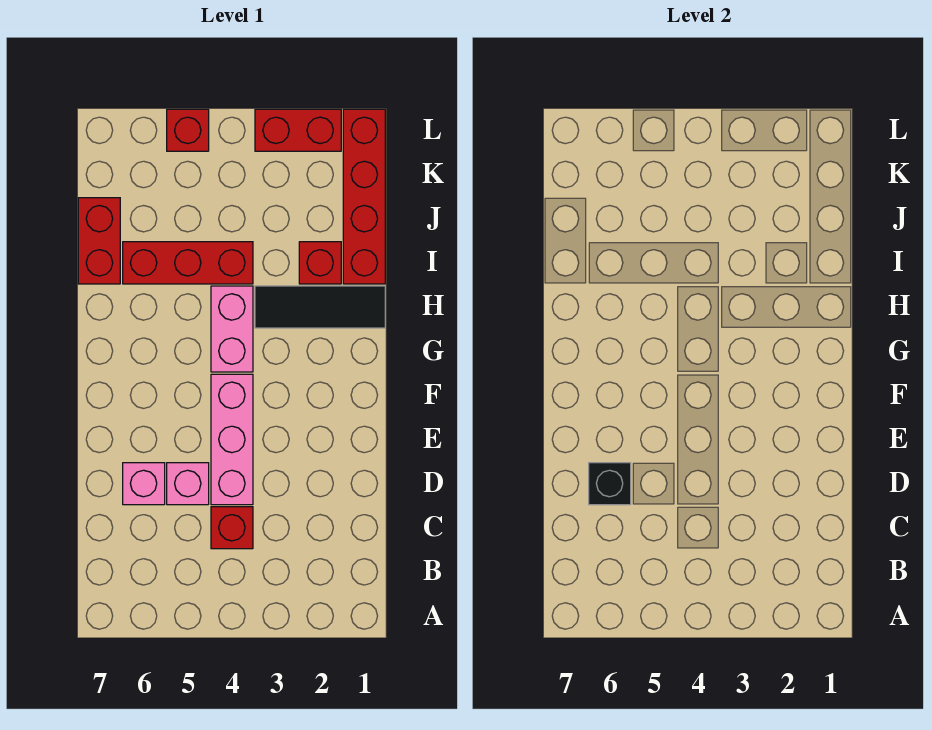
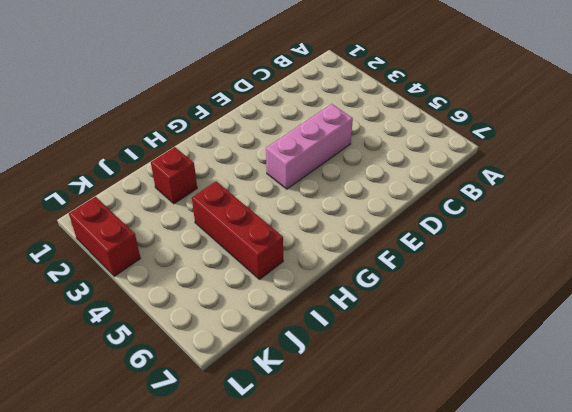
none -> red 1x1 brick [211,507,253,549]
none -> pink 1x1 brick [167,463,209,505]
none -> pink 1x1 brick [123,463,165,505]

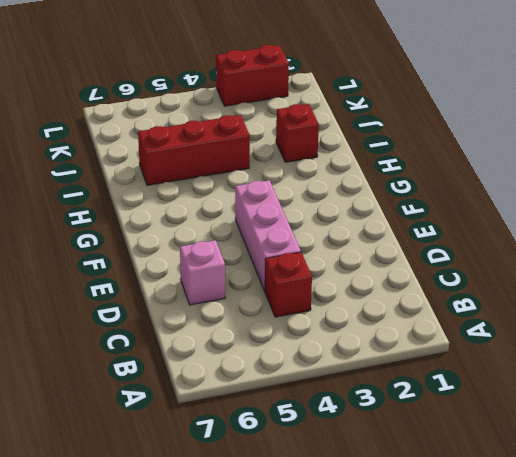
none -> pink 1x1 brick [167,463,209,505]
none -> pink 1x2 brick [211,286,253,372]
none -> black 1x3 tile [255,286,385,328]

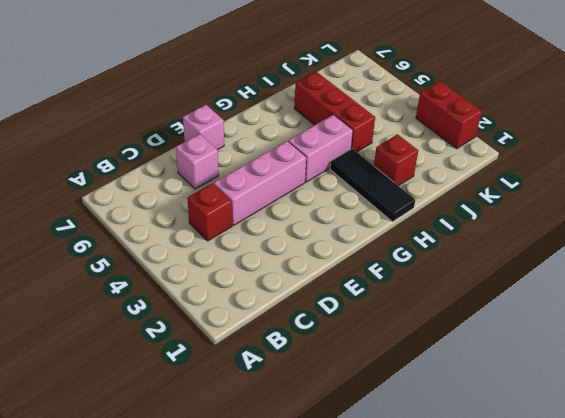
pink 1x1 brick [183,105,224,150] -> pink 1x1 brick moved to [167,463,209,505]
none -> red 1x4 brick [343,109,385,284]
none -> red 1x2 brick [78,198,120,284]
none -> red 1x1 brick [167,109,209,151]

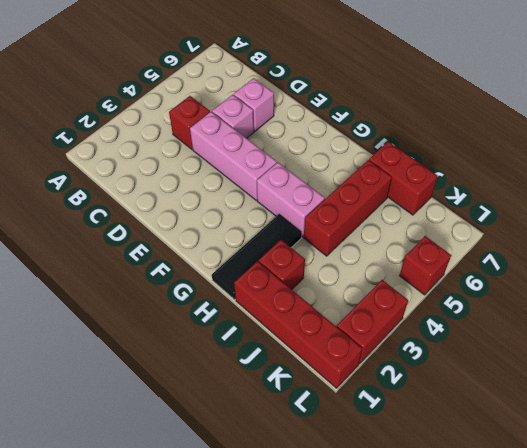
none -> black 1x1 brick [589,463,631,505]

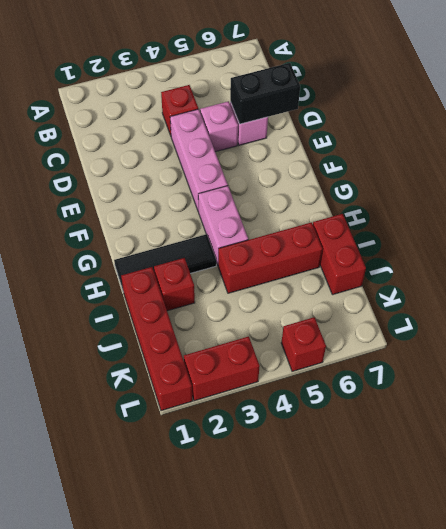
black 1x2 brick [230,63,300,124] -> black 1x1 brick [589,463,631,505]

